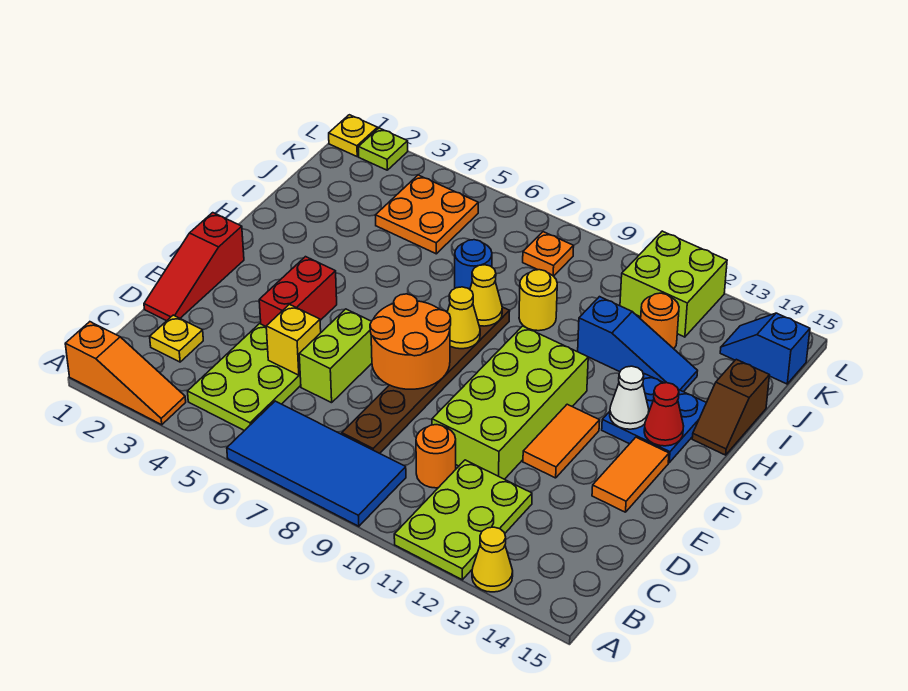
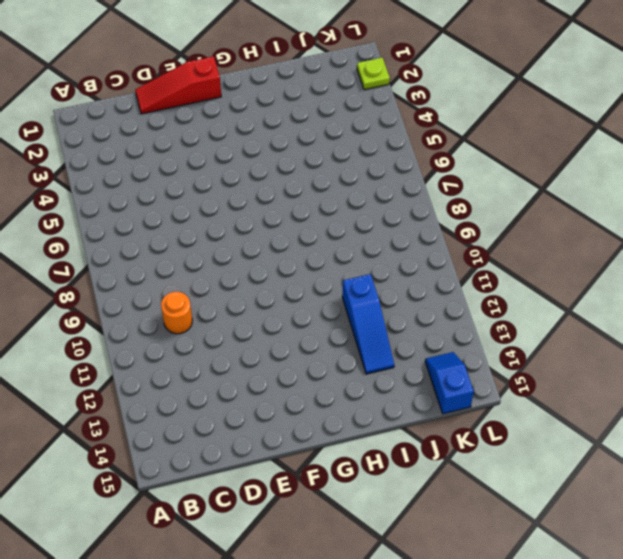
none -> orange 1x3 slope [65,322,186,425]
none -> blue 2x4 tile [227,401,406,526]
none -> lime 2x3 plate [394,460,532,580]
none -> yellow 1x1 cone [472,527,513,592]

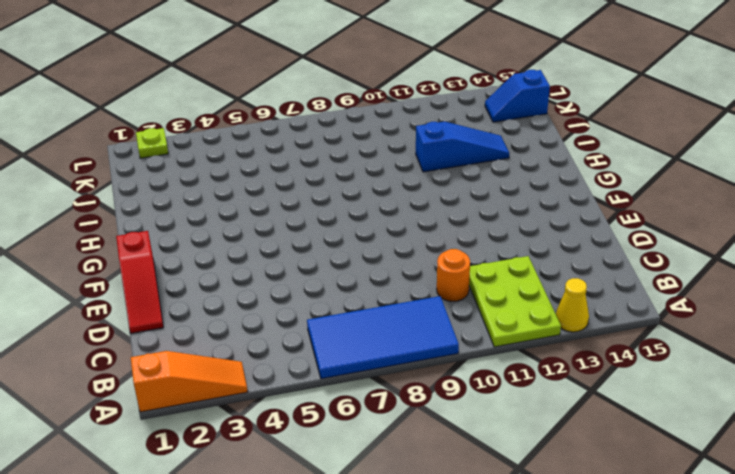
none -> lime 2x3 plate [188,324,301,431]
none -> yellow 1x1 plate [150,315,203,362]
none -> brown 1x6 plate [342,307,510,453]
none -> lime 1x2 brick [299,309,372,403]

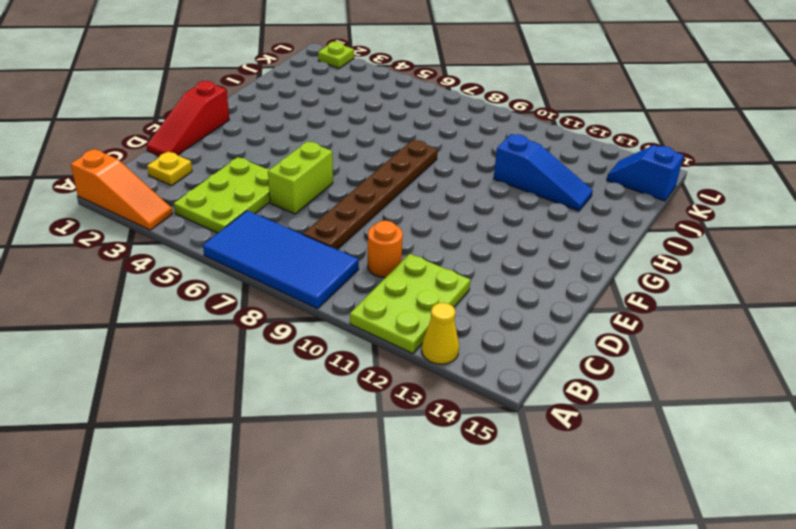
none -> lime 2x4 brick [432,326,588,479]
none -> red 1x2 brick [259,257,337,326]
none -> orange 1x2 tile [523,404,600,478]
none -> orange 1x2 tile [592,437,669,512]

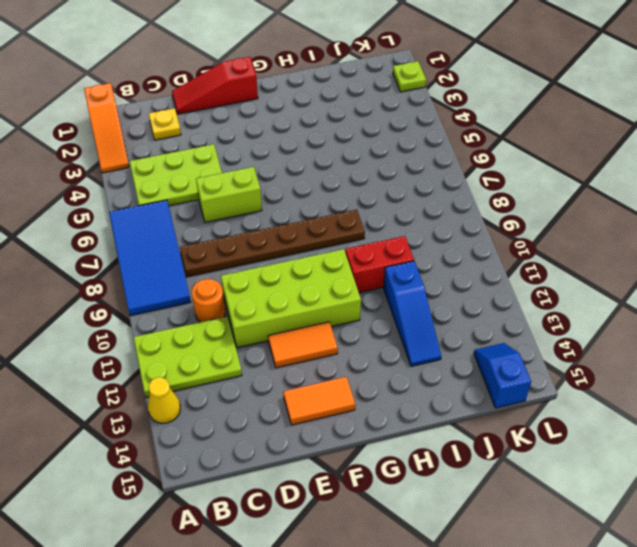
red 1x2 brick [345,236,414,293] -> red 1x2 brick moved to [259,257,337,326]
none -> blue 2x2 plate [602,374,706,463]
none -> brown 1x2 slope [692,359,769,455]
none -> blue 1x1 round brick [455,240,492,289]
none -> yellow 1x1 round brick [519,270,557,331]

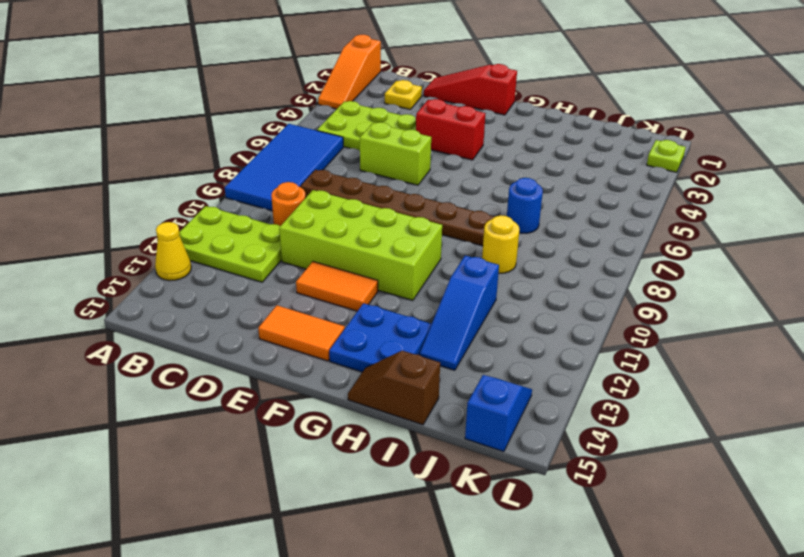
none -> orange 2x2 plate [376,175,478,254]
none -> orange 1x1 round brick [641,293,679,349]
none -> orange 1x1 plate [523,232,574,276]
none -> lime 2x2 brick [620,231,727,337]

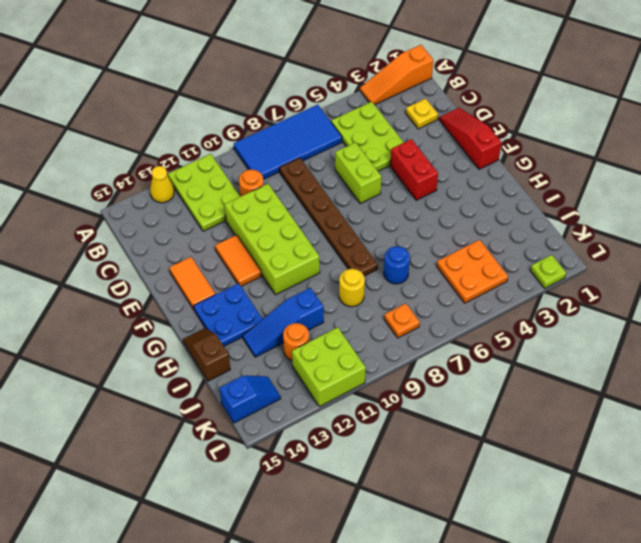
none -> yellow 1x1 plate [329,115,378,156]
none -> yellow 1x1 brick [266,304,321,375]
none -> orange 2x2 round brick [370,294,451,389]
none -> yellow 1x1 cone [447,287,480,349]

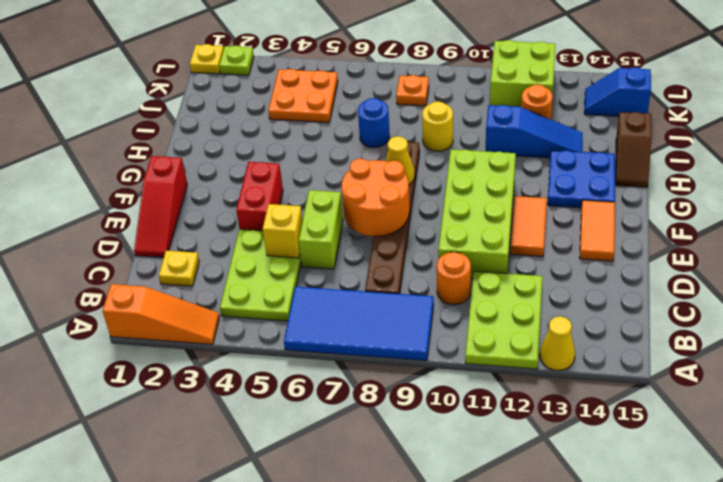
none -> white 1x1 cone [610,366,649,429]
none -> red 1x1 cone [644,383,684,446]
none -> yellow 1x1 cone [470,265,502,326]

